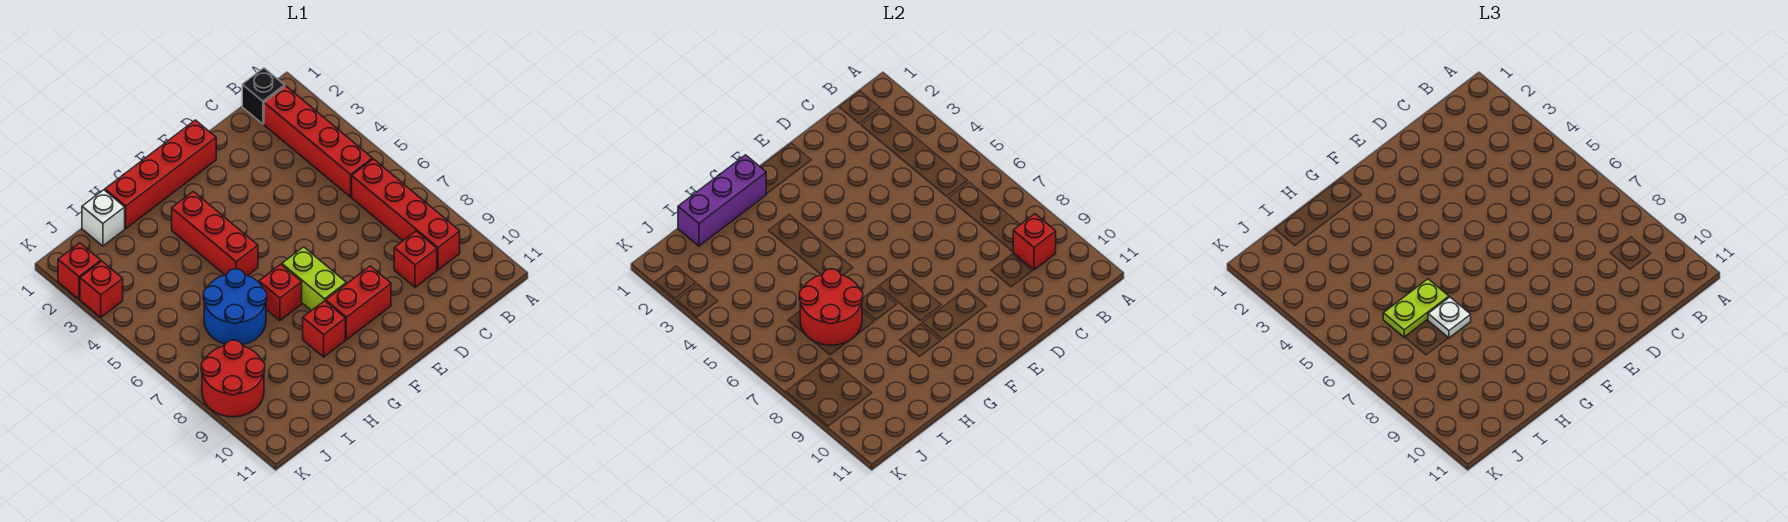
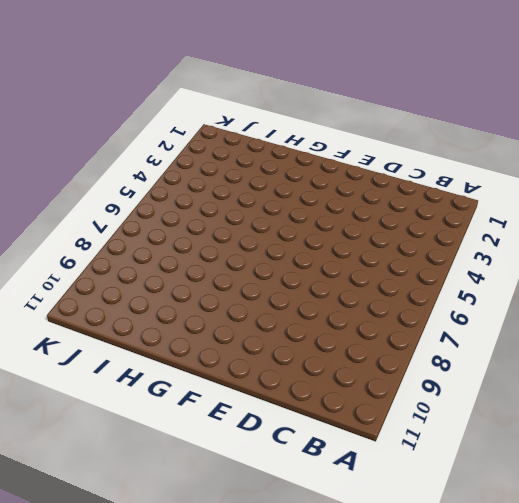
none -> black 1x1 brick [242,68,285,124]
none -> red 1x4 brick [264,86,372,197]
none -> red 1x4 brick [352,159,460,270]

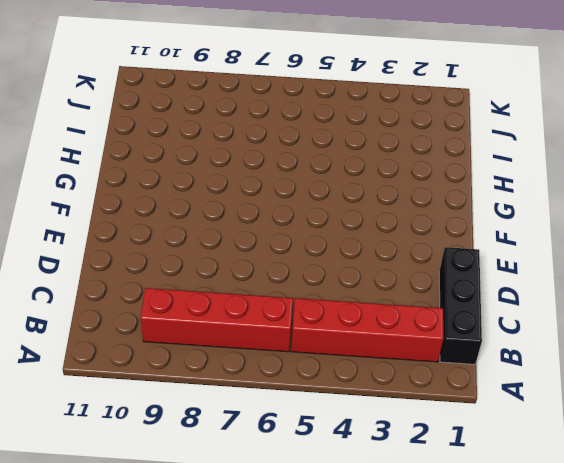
black 1x3 brick [439,247,482,364] -> black 1x1 brick [242,68,285,124]
none -> red 1x1 brick [394,231,437,287]
none -> red 1x4 brick [105,120,216,228]
none -> red 1x2 brick [326,266,391,340]

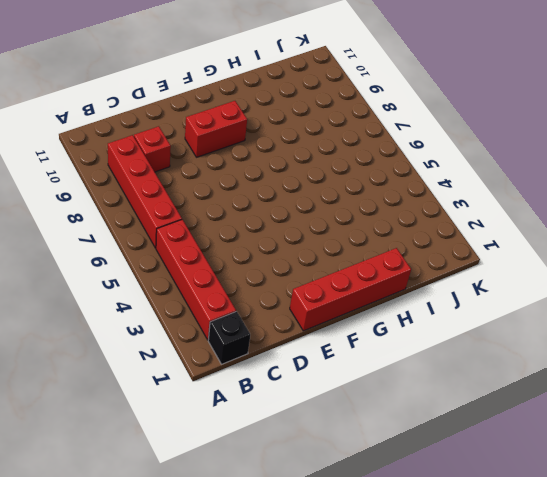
none -> lime 1x2 brick [282,247,346,311]
none -> red 1x3 brick [172,191,258,276]
none -> red 1x1 brick [259,264,302,321]

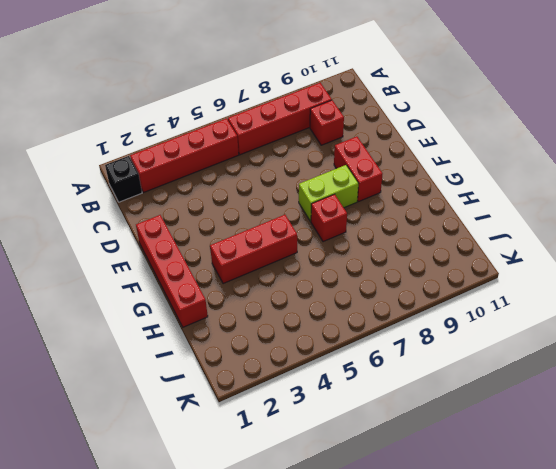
none -> red 1x1 brick [303,301,345,357]
none -> blue 2x2 round brick [203,269,267,345]
none -> white 1x1 brick [82,190,125,246]

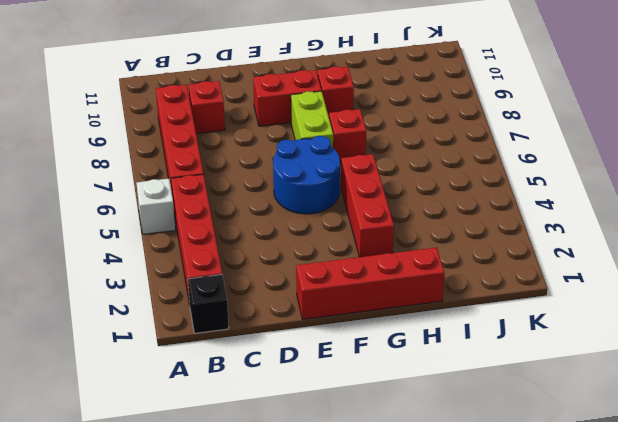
white 1x1 brick [136,178,175,234] -> white 1x1 brick moved to [82,190,125,246]
blue 2x2 round brick [273,136,340,214] -> blue 2x2 round brick moved to [203,269,267,345]
none -> red 2x2 round brick [201,340,265,417]
none -> red 1x1 brick [58,243,101,299]
none -> red 1x1 brick [80,261,123,317]

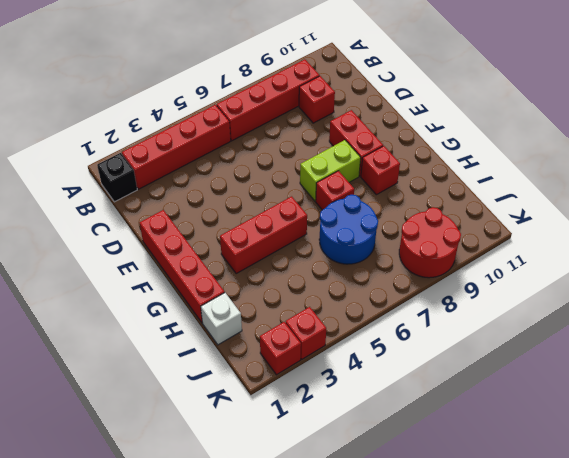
none -> red 1x1 brick [1013,214,1056,270]
none -> purple 1x3 brick [678,155,766,246]
none -> red 2x2 round brick [799,269,863,345]

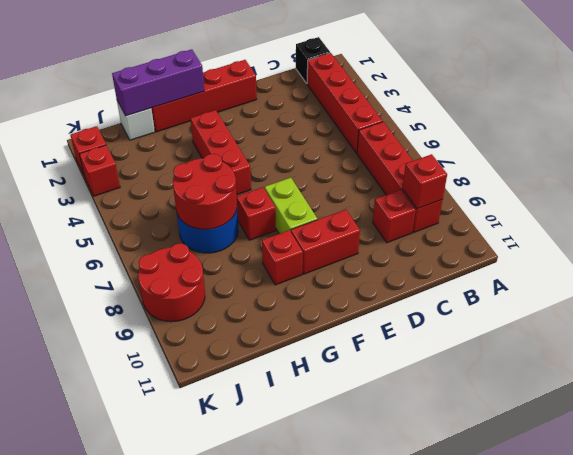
none -> lime 1x2 plate [1383,279,1449,337]
none -> white 1x1 plate [1428,297,1471,338]

